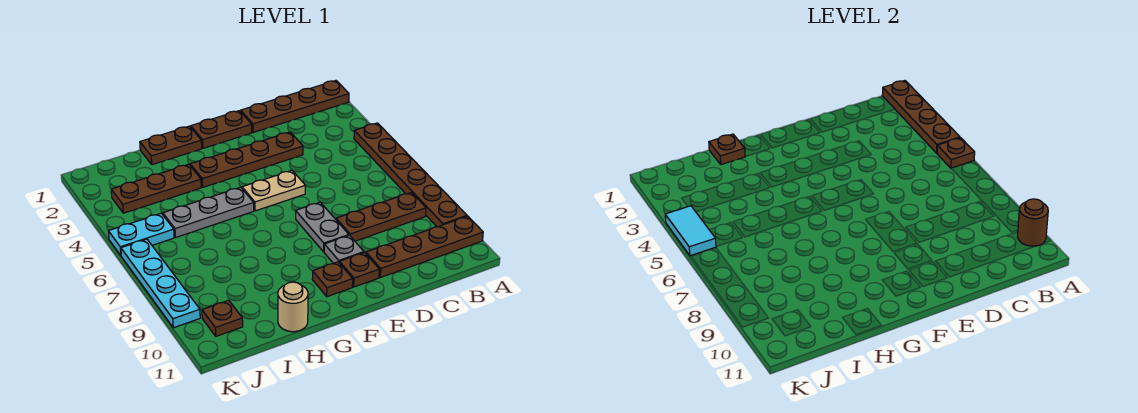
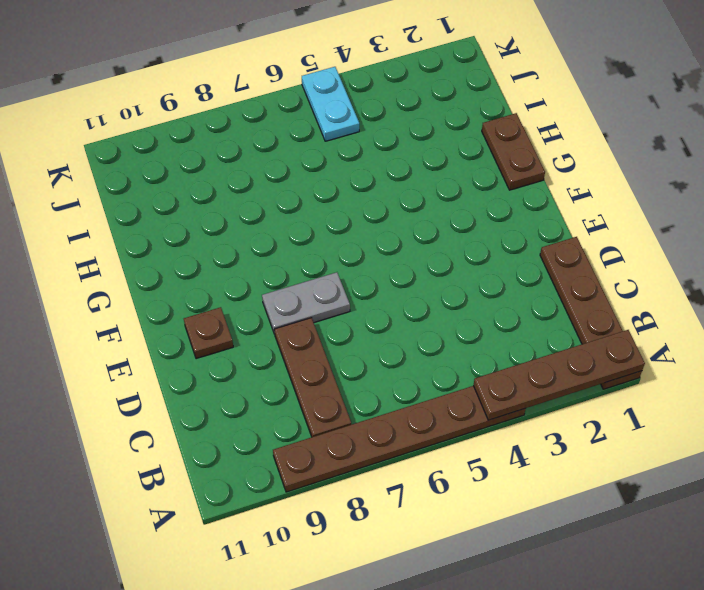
none -> brown 1x4 plate [366,216,483,277]
none -> brown 1x4 plate [190,132,303,187]
none -> brown 1x2 plate [191,111,252,148]

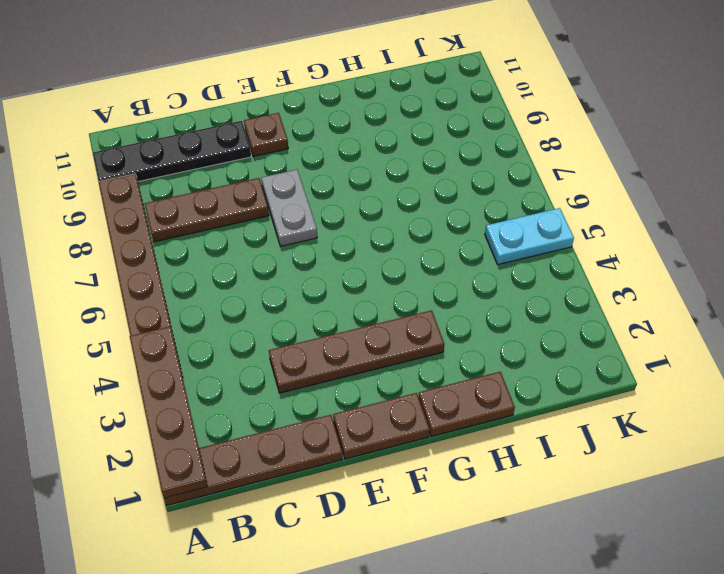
black 1x4 plate [92,121,251,182] -> brown 1x4 plate [366,216,483,277]
none -> tan 1x2 plate [242,171,305,211]
none -> grey 1x1 plate [324,235,364,263]
none -> brown 1x1 plate [312,262,353,297]

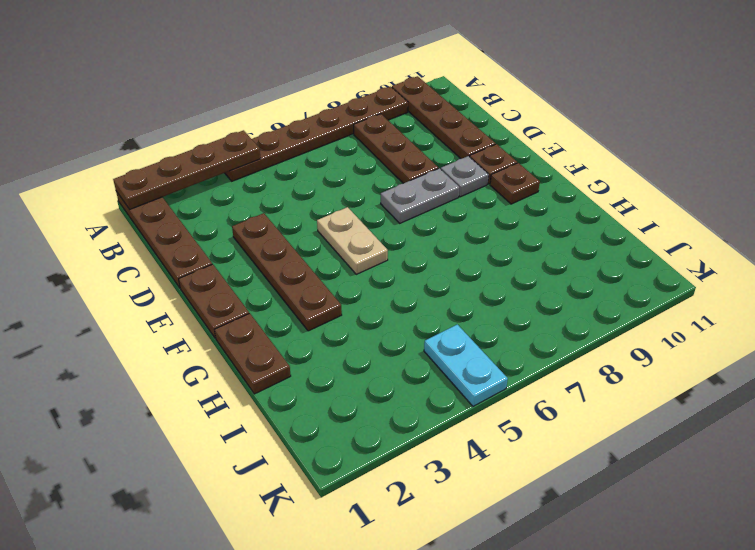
none -> grey 1x3 plate [163,187,254,238]
none -> brown 1x3 plate [111,164,201,213]
none -> tan 1x1 round brick [278,282,308,332]

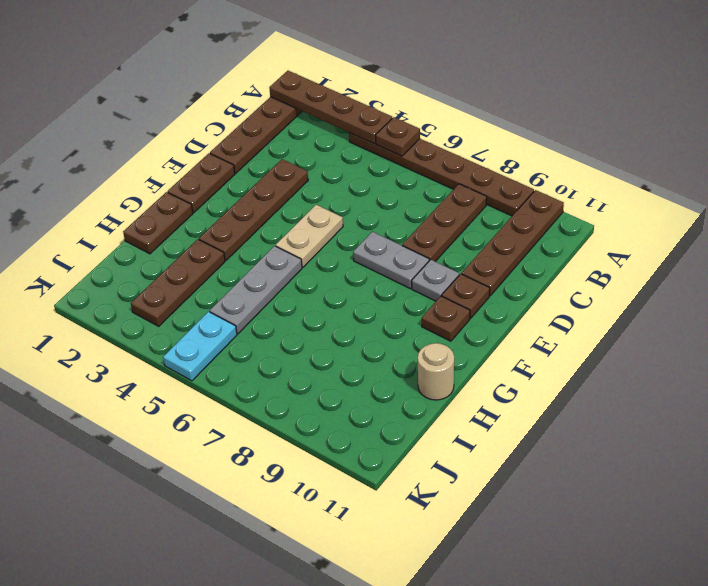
none -> brown 1x1 plate [202,300,243,336]
none -> cyan 1x4 plate [121,239,200,328]
none -> brown 1x1 round brick [1018,199,1048,246]

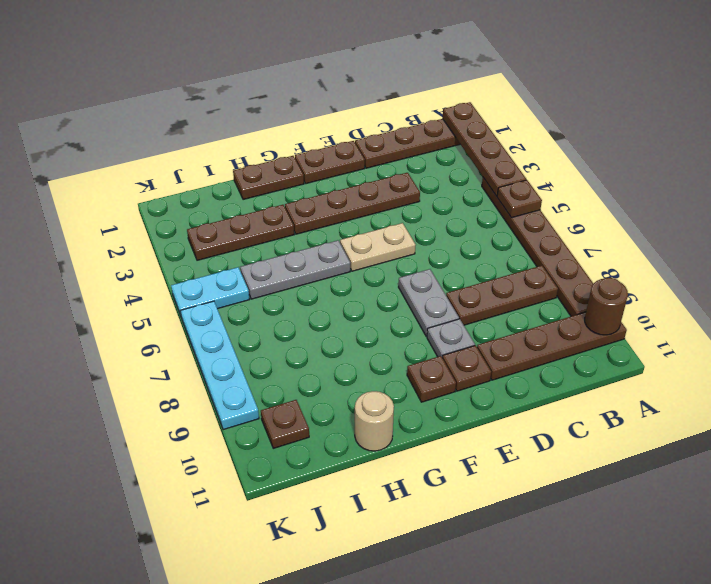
none -> brown 1x1 plate [709,134,746,165]
none -> cyan 1x2 tile [665,206,716,256]

